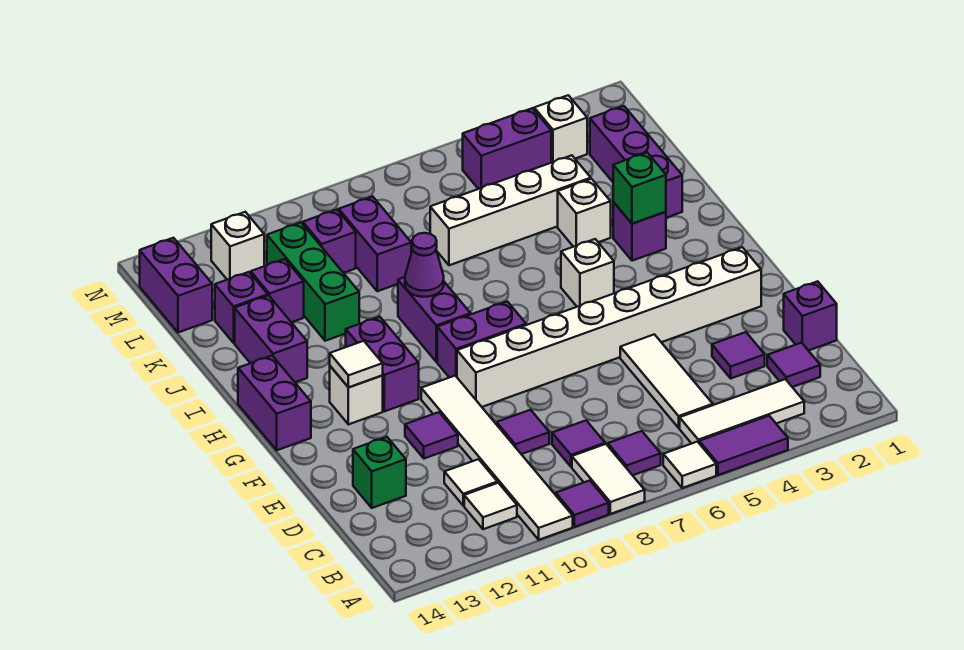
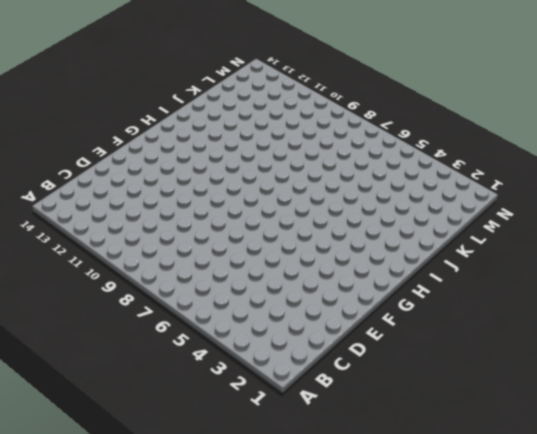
none -> purple 1x2 tile [699,416,788,475]
none -> white 1x1 tile [663,442,716,488]
none -> white 1x2 tile [572,444,645,514]
none -> purple 1x1 tile [556,480,609,527]

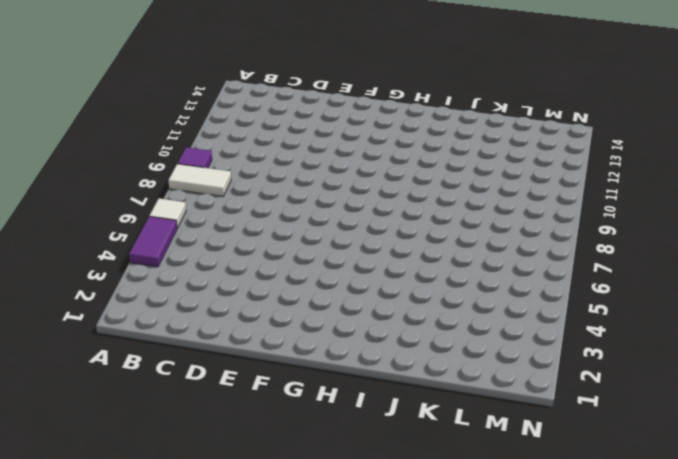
none -> white 1x6 tile [421,376,573,540]
none -> white 1x3 tile [680,379,804,444]
none -> purple 1x1 tile [608,431,661,475]
none -> white 1x1 tile [464,483,517,529]

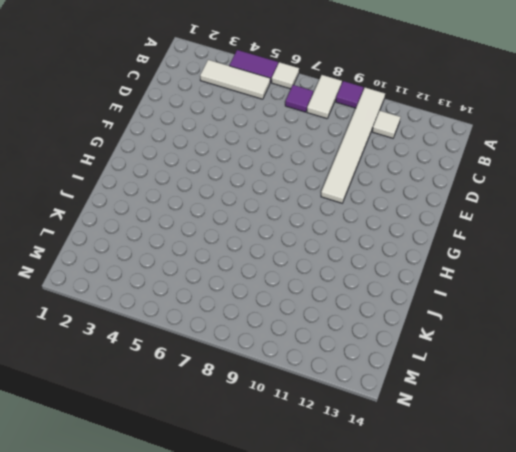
none -> purple 1x1 tile [767,343,820,387]
none -> white 1x3 tile [620,334,713,428]
none -> purple 1x1 tile [552,421,605,467]
none -> white 1x1 tile [444,459,497,506]

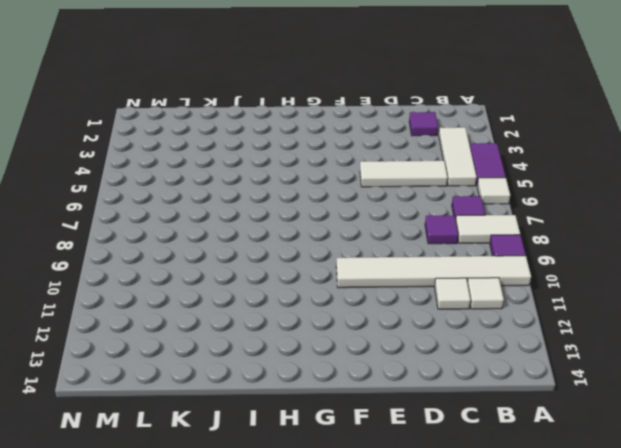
none -> purple 1x1 brick [784,281,837,351]
none -> purple 1x1 tile [712,332,765,378]
none -> purple 1x1 tile [497,410,549,454]
none -> green 1x1 brick [353,437,406,508]

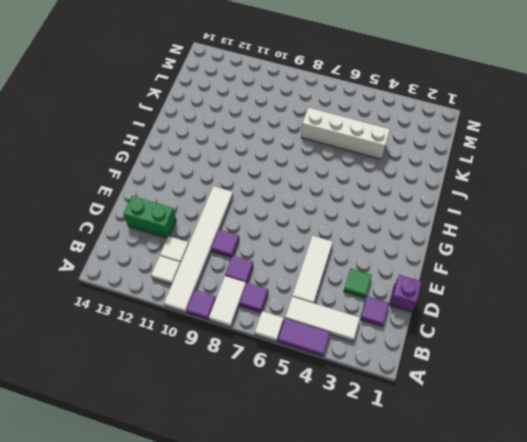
green 1x1 tile [344,269,372,298] -> purple 1x1 tile [712,332,765,378]
green 1x2 brick [123,196,176,238] -> green 1x1 brick [353,437,406,508]
none -> purple 1x1 tile [405,412,458,459]
none -> white 1x8 brick [457,247,761,407]
none -> purple 1x2 brick [437,301,526,378]
none -> purple 1x2 brick [346,317,419,411]

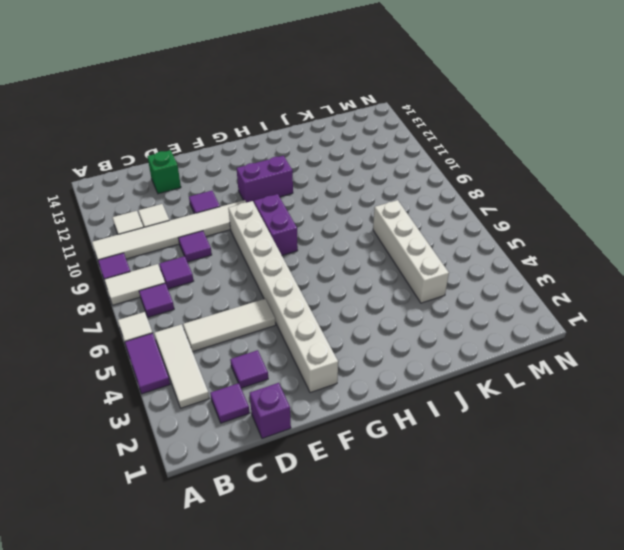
none -> white 1x1 brick [330,366,383,424]
none -> purple 1x2 brick [238,356,311,450]
none -> white 1x1 brick [561,239,614,307]
none -> purple 1x2 brick [398,277,471,362]

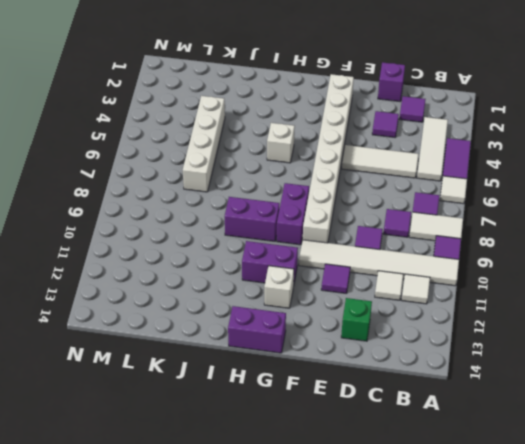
none -> purple 1x1 brick [613,202,666,261]
none -> purple 1x2 brick [235,295,307,382]
none -> purple 1x3 brick [590,106,682,218]
none -> white 1x1 brick [558,179,611,247]

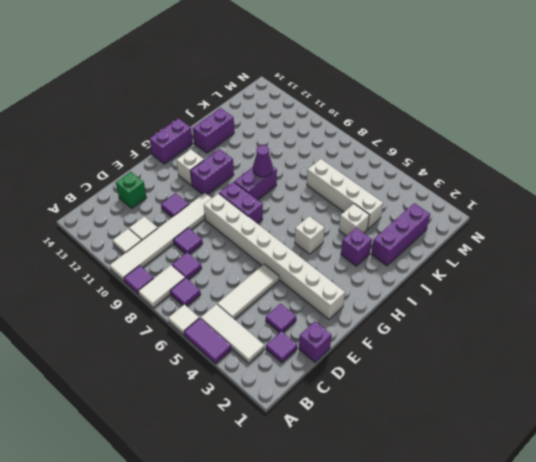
none -> green 1x3 brick [267,223,359,341]
none -> purple 1x2 brick [339,197,411,291]
none -> purple 1x1 brick [251,259,304,322]
none -> purple 1x1 brick [215,272,268,343]

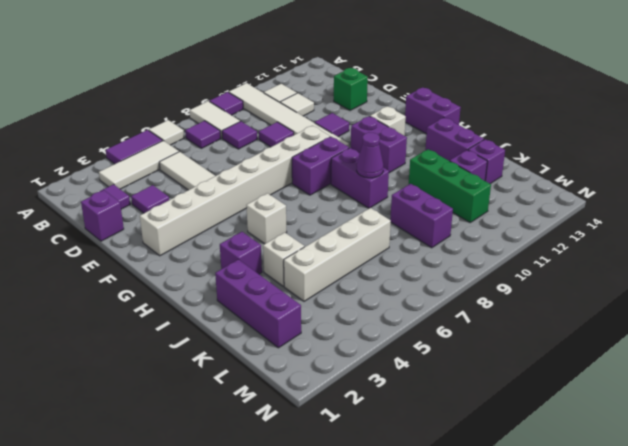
none -> purple 1x1 brick [303,210,356,273]
none -> purple 1x2 brick [140,238,212,333]
none -> white 1x1 brick [534,95,587,163]
none -> purple 1x2 brick [463,108,551,189]

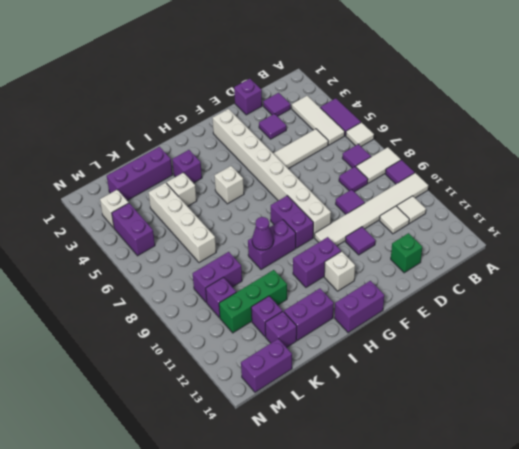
none -> white 1x1 brick [211,212,264,280]
none -> white 1x1 tile [330,341,383,387]
none -> green 1x1 brick [613,153,666,224]

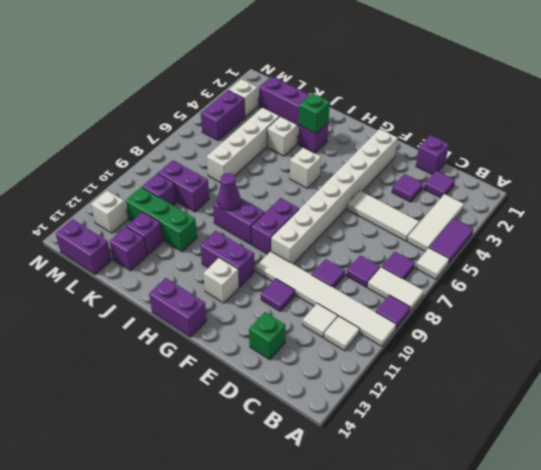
none -> purple 1x2 brick [235,295,307,382]
none -> white 1x1 tile [330,341,383,387]

